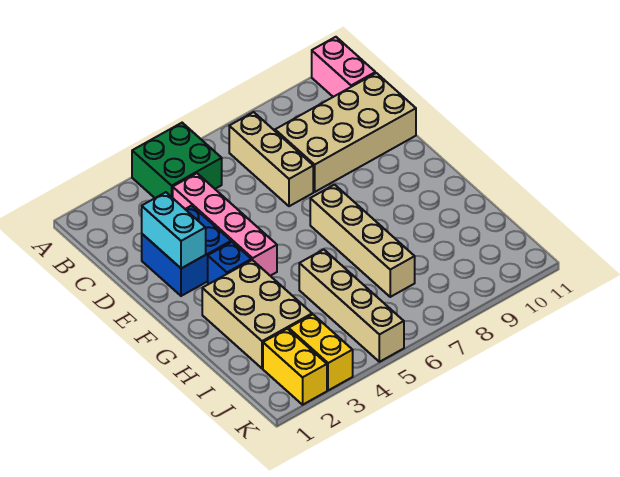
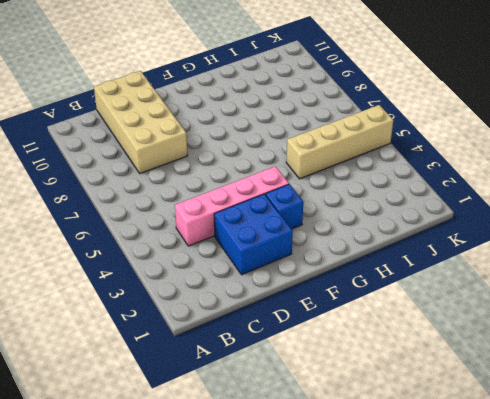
none -> green 2x2 brick [132,123,222,198]
none -> pink 1x2 brick [312,37,375,97]
none -> tan 1x3 brick [229,112,313,206]

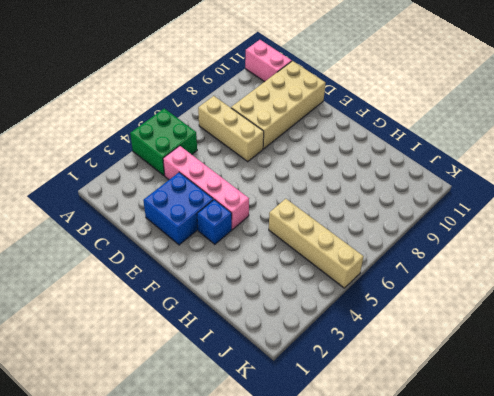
none -> tan 1x4 brick [310,185,415,297]
none -> tan 2x3 brick [202,260,312,368]
none -> yellow 1x2 brick [263,329,327,405]

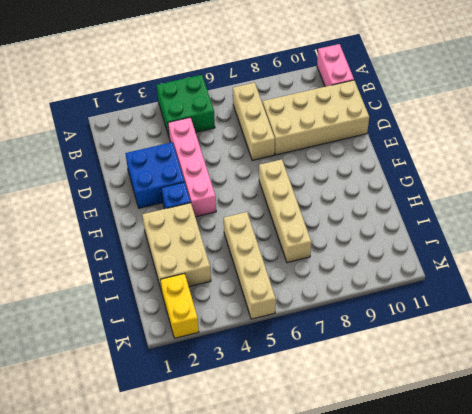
none -> yellow 1x2 brick [289,315,353,390]
none -> cyan 1x2 brick [142,192,206,268]

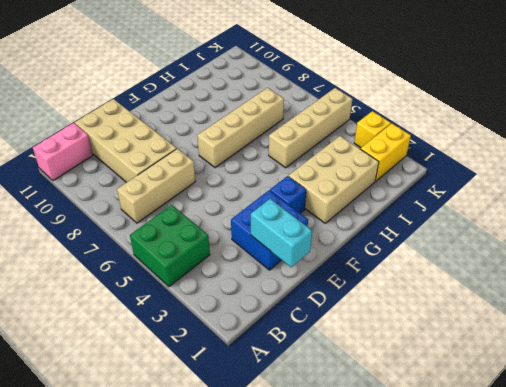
cyan 1x2 brick [251,199,312,267] -> cyan 1x2 brick turned to [142,192,206,268]
yellow 1x1 brick [354,111,391,148] -> yellow 1x2 brick [289,315,353,390]
none -> pink 1x4 brick [173,173,277,276]

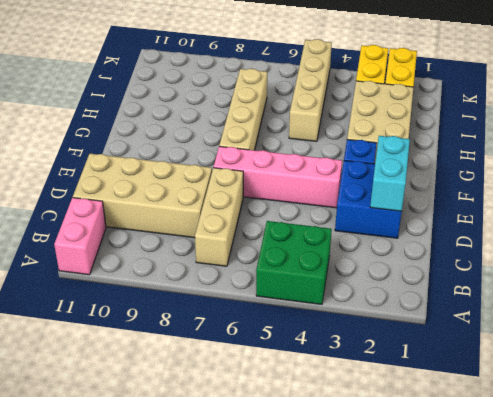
pink 1x4 brick [214,146,342,208] -> pink 1x4 brick turned to [173,173,277,276]

